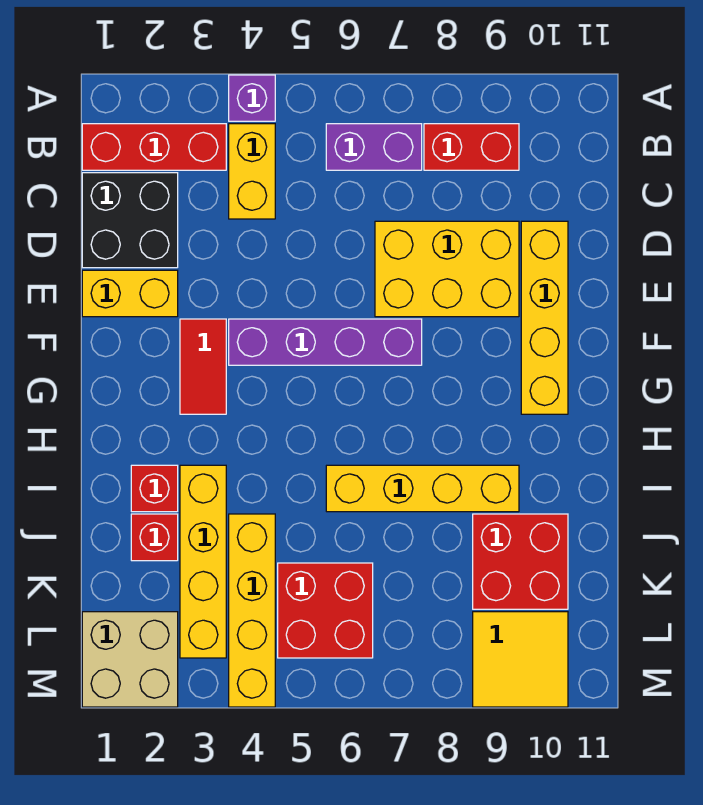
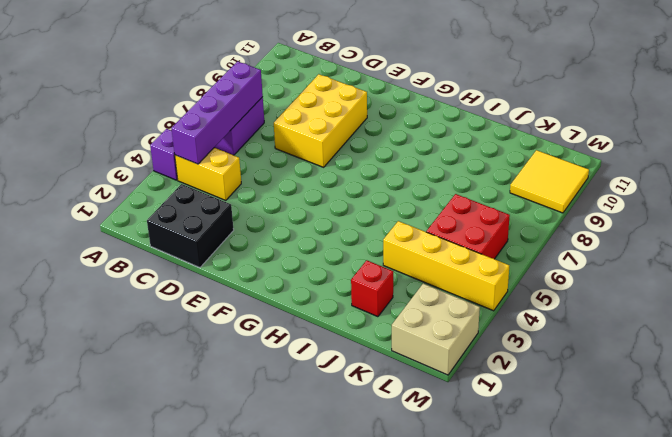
purple 1x4 brick [171,61,263,164] -> purple 1x4 brick moved to [229,319,422,365]
none -> red 1x3 brick [82,124,226,170]
none -> red 1x2 brick [424,124,519,170]
none -> yellow 1x4 brick [521,221,568,414]

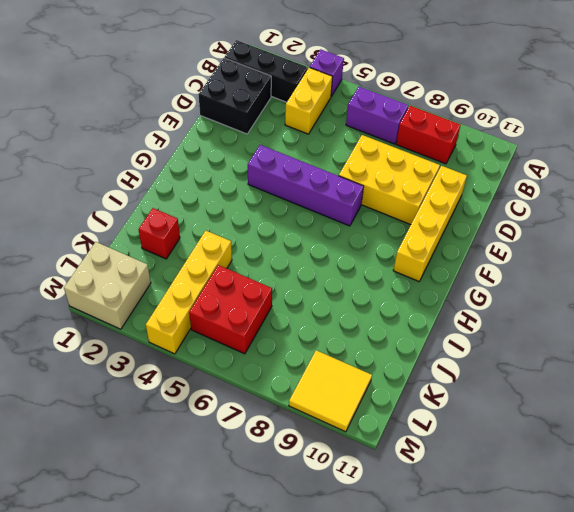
black 1x3 brick [224,40,308,102] -> red 1x3 brick [82,124,226,170]
none -> yellow 1x2 brick [82,270,178,317]
none -> red 1x2 tile [180,319,226,414]
none -> red 1x1 brick [131,465,178,512]

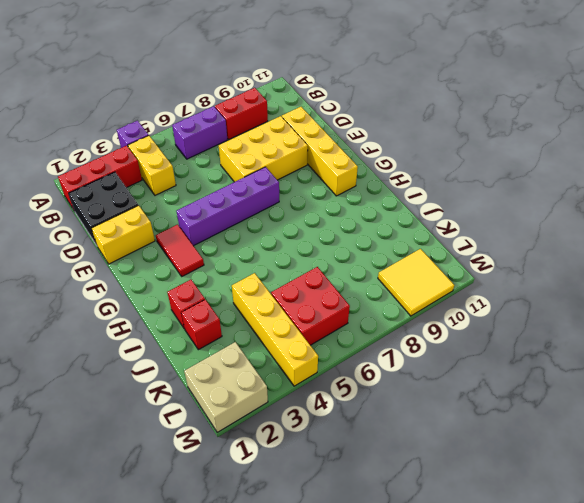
none -> yellow 1x4 brick [180,465,226,658]
none -> yellow 1x4 brick [326,465,519,512]
none -> red 2x2 brick [473,514,568,609]

